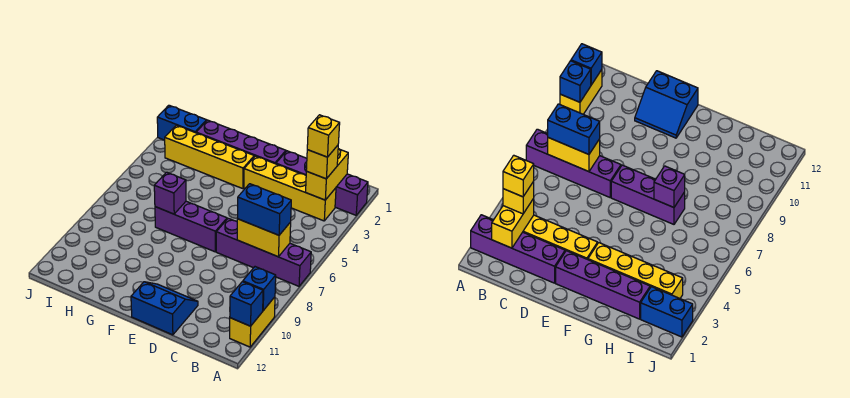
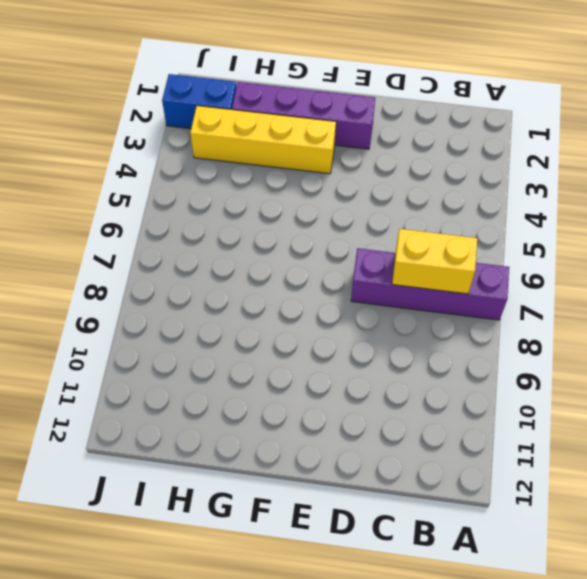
none -> purple 1x4 brick [276,151,368,215]
none -> yellow 1x2 brick [230,297,275,347]
none -> yellow 1x4 brick [244,156,336,221]

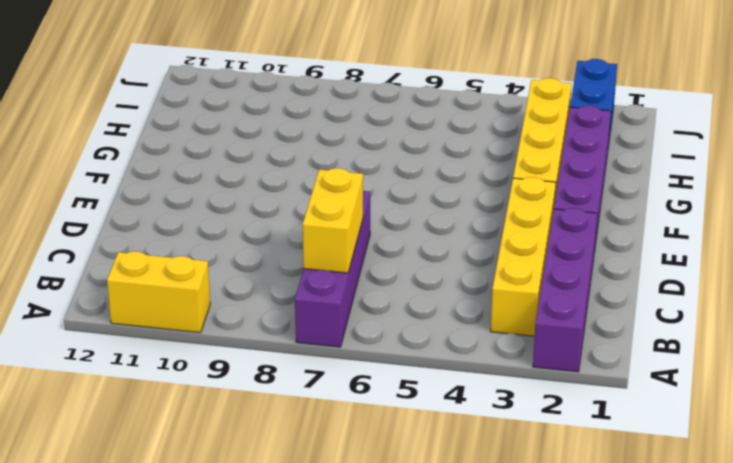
none -> blue 2x2 slope [131,282,198,335]
none -> purple 1x3 brick [155,201,227,252]
none -> blue 1x1 brick [243,267,276,310]

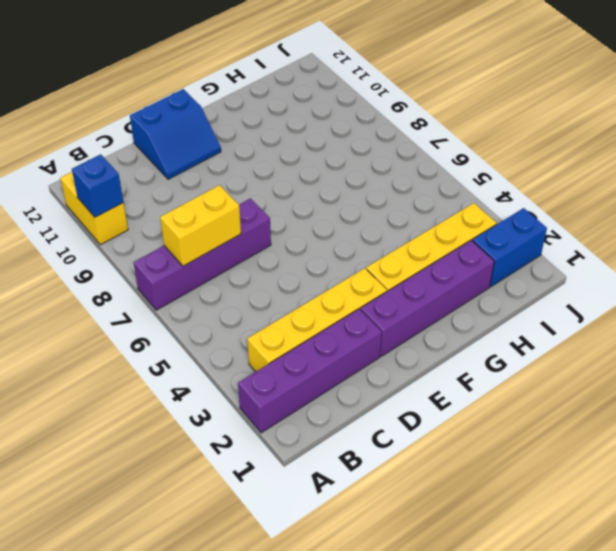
none -> purple 1x3 brick [155,201,227,252]
none -> blue 1x1 brick [230,282,263,326]
none -> yellow 1x2 brick [306,149,348,200]

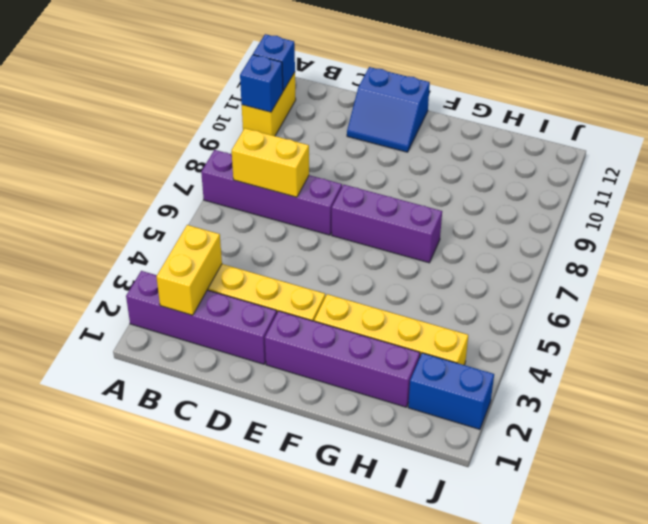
none -> purple 1x1 brick [154,172,186,214]
none -> yellow 1x1 brick [306,145,338,179]
none -> blue 1x2 brick [238,184,291,235]

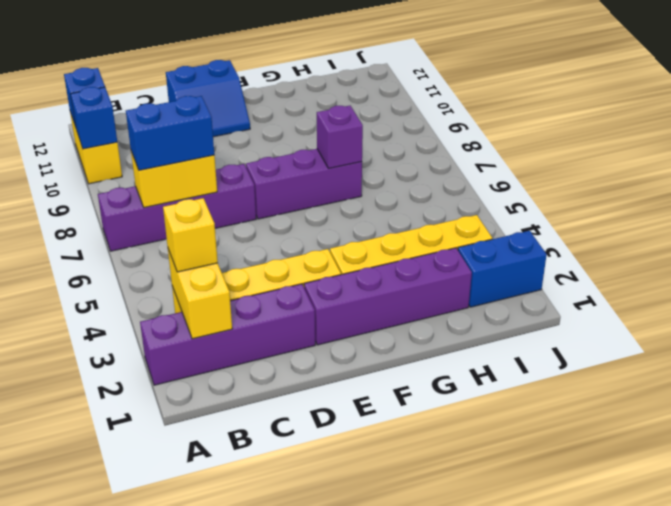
none -> yellow 1x1 brick [307,115,340,157]

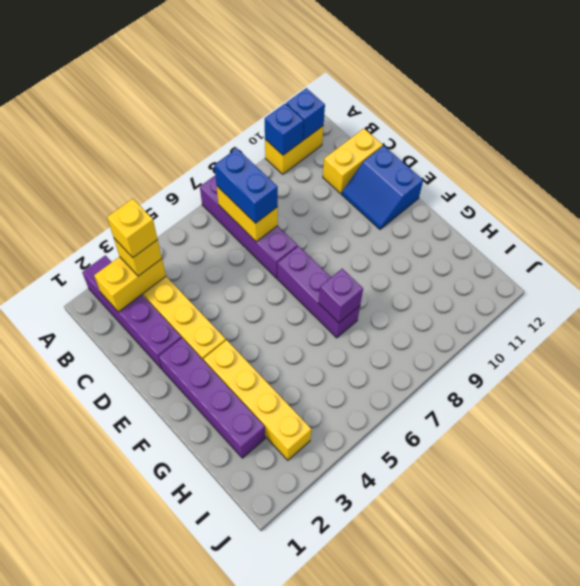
yellow 1x2 brick [323,129,383,194] -> none
none -> blue 1x2 brick [157,105,207,140]

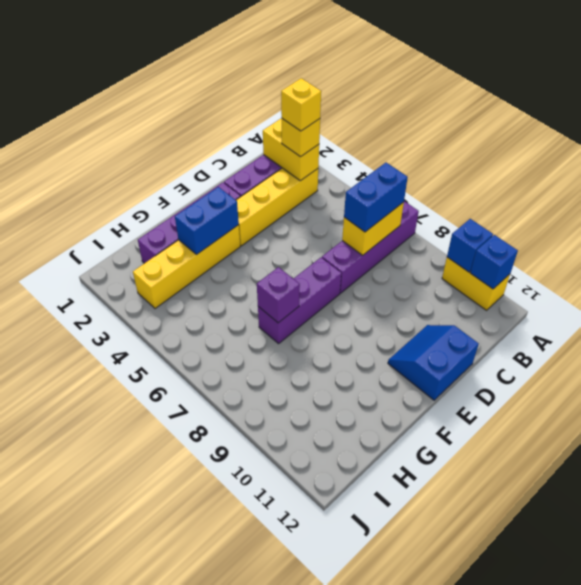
blue 1x2 brick [175,187,239,254] -> blue 1x2 brick moved to [157,105,207,140]

